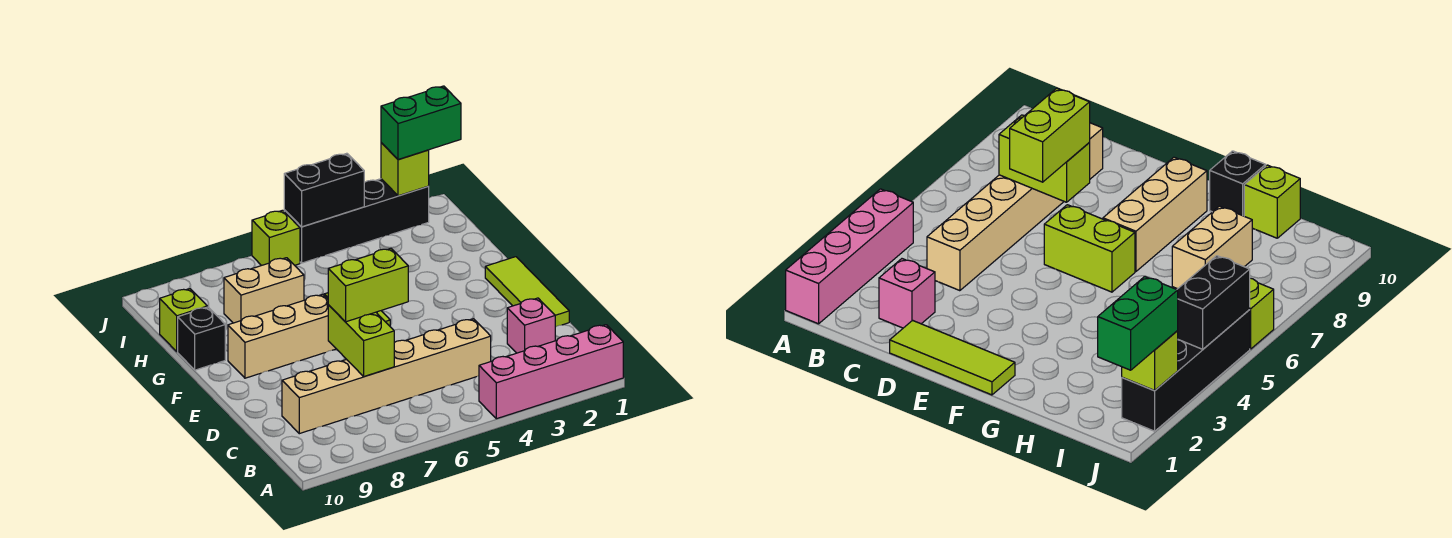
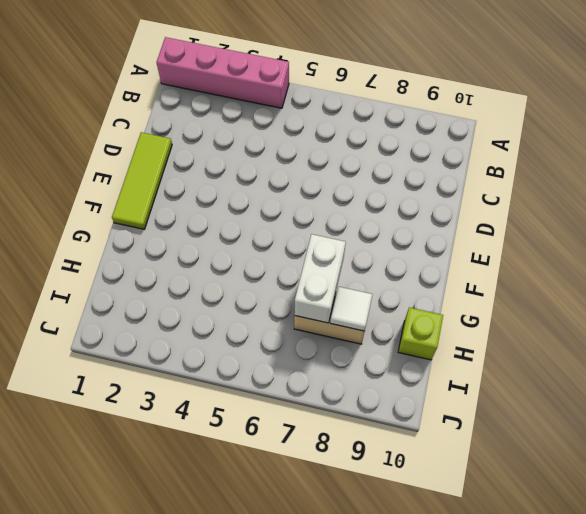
white 1x2 brick [294,234,346,323] -> none
white 1x1 tile [330,287,373,331] -> none
none -> pink 1x1 brick [507,298,555,353]
none -> tan 1x6 brick [282,319,491,434]
none -> lime 1x2 brick [1044,205,1135,292]

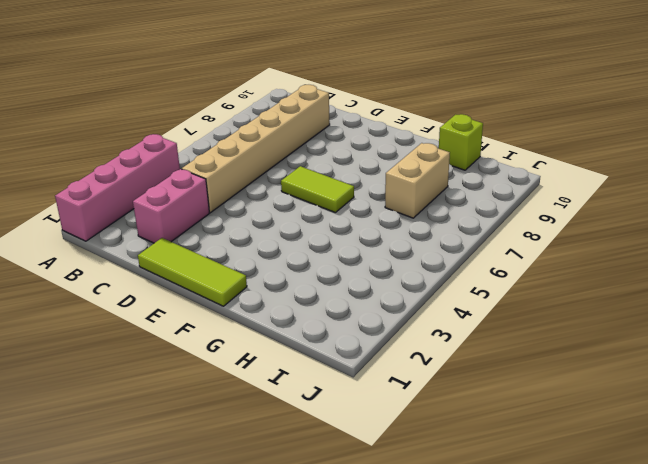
pink 1x2 brick [133,169,209,243] -> pink 1x1 brick [507,298,555,353]
lime 1x2 tile [281,166,354,213] -> lime 1x2 brick [1044,205,1135,292]
none -> tan 1x3 brick [228,294,336,378]
none -> black 1x1 brick [178,307,225,370]
none -> black 1x4 brick [284,179,429,263]

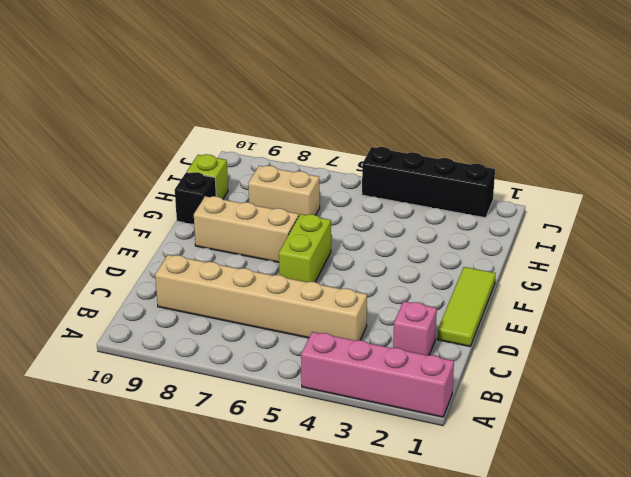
none -> lime 1x1 brick [252,210,300,266]
none -> lime 1x2 brick [328,305,394,377]
none -> lime 1x1 brick [381,143,429,196]

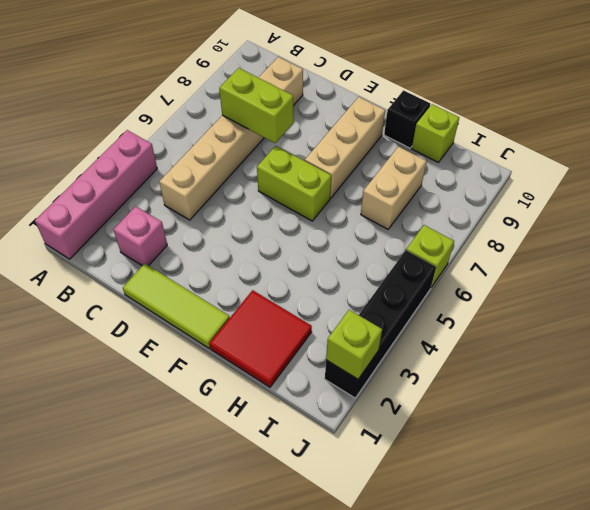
red 2x2 tile [210,290,312,387] -> none
none -> black 1x2 brick [284,153,364,227]
none -> lime 1x2 brick [328,248,408,322]
none -> green 1x2 brick [381,86,461,159]

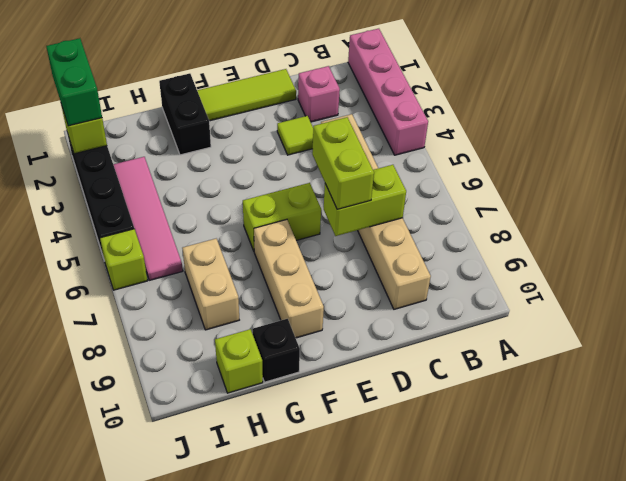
lime 1x1 tile [277,116,313,155] -> none
black 1x2 brick [159,73,211,155] -> black 1x2 brick moved to [284,153,364,227]
pink 1x4 tile [113,157,183,280] -> none

